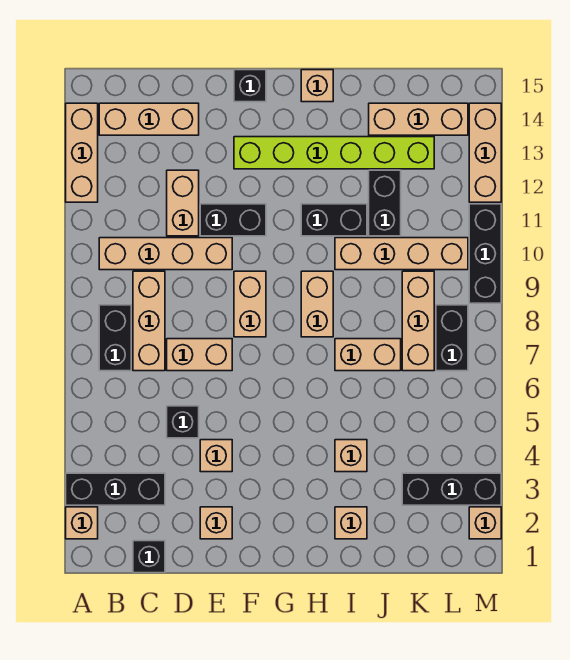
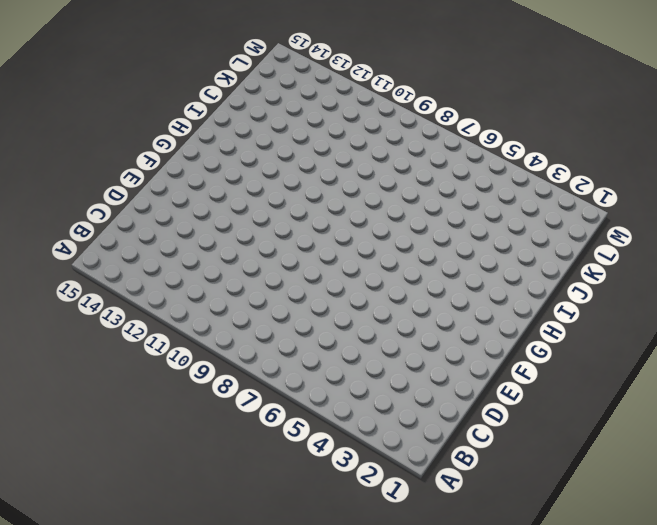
none -> tan 1x1 brick [66,507,98,539]
none -> black 1x3 brick [66,473,165,505]
none -> tan 1x3 brick [66,103,98,202]
none -> black 1x2 brick [99,305,131,371]

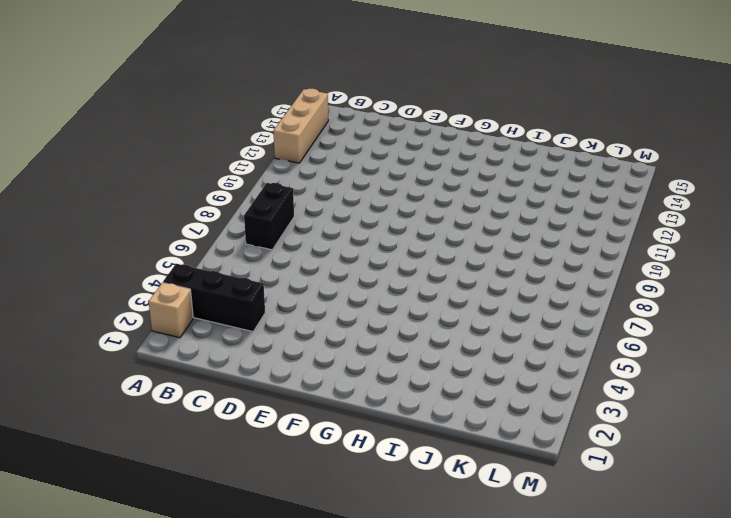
none -> tan 1x4 brick [99,238,232,270]
none -> tan 1x3 brick [99,103,199,135]
none -> black 1x1 brick [133,541,165,573]
none -> tan 1x3 brick [133,271,165,371]

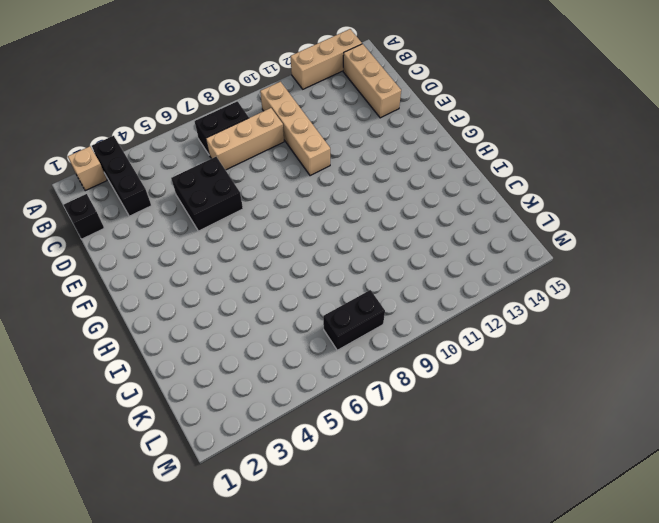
black 2x2 brick [171,157,243,231] -> black 1x1 brick [167,406,199,438]
none -> tan 1x2 brick [167,339,232,371]
none -> tan 1x2 brick [167,170,199,236]
none -> tan 1x1 brick [200,507,232,539]
none -> tan 1x1 brick [200,440,232,472]

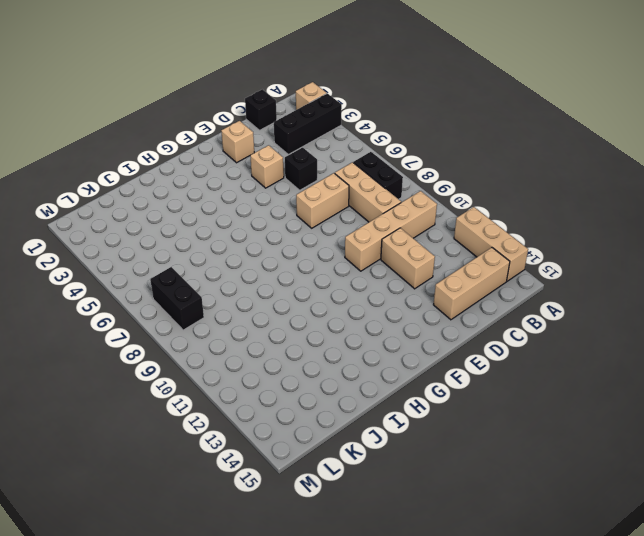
none -> black 1x2 brick [200,204,266,236]
none -> tan 1x2 brick [234,271,266,337]
none -> lime 1x6 brick [234,137,434,169]
none -> black 1x1 brick [234,70,266,102]

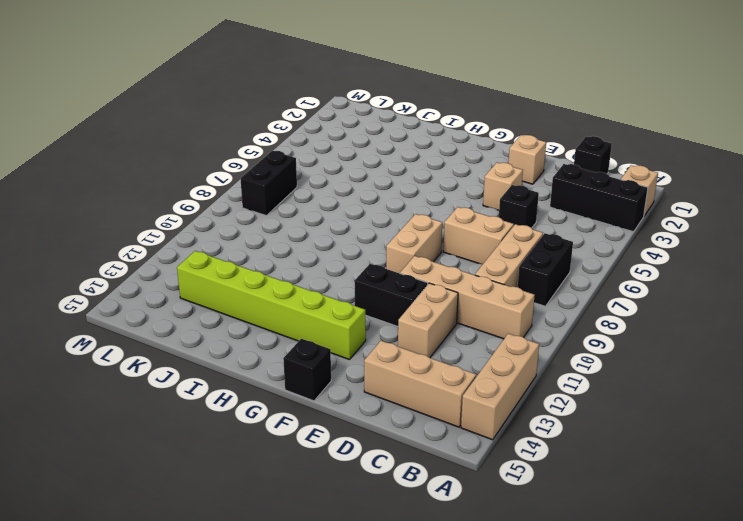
none -> tan 1x2 brick [301,271,333,337]
none -> black 1x2 brick [301,204,367,236]
none -> tan 1x1 brick [301,70,333,102]
none -> tan 1x1 brick [335,507,367,539]

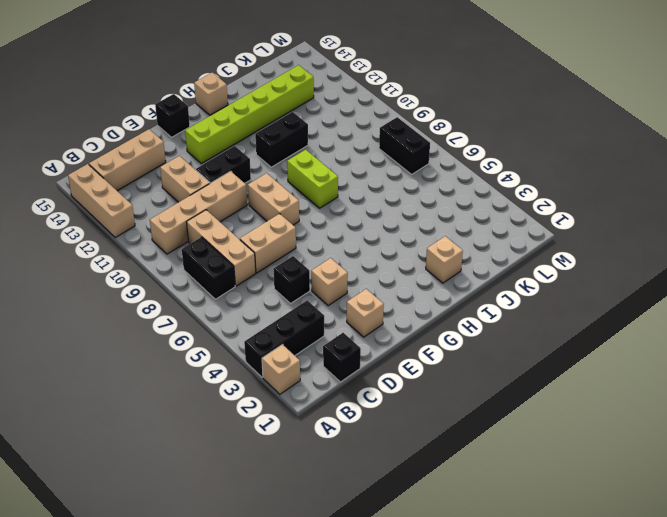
lime 1x2 brick [287,150,338,208] -> tan 1x2 brick [301,271,333,337]
none -> tan 1x1 brick [335,440,367,472]
none -> tan 1x2 brick [335,339,401,371]
none -> tan 1x4 brick [335,238,468,270]
none -> black 1x2 brick [369,170,401,236]

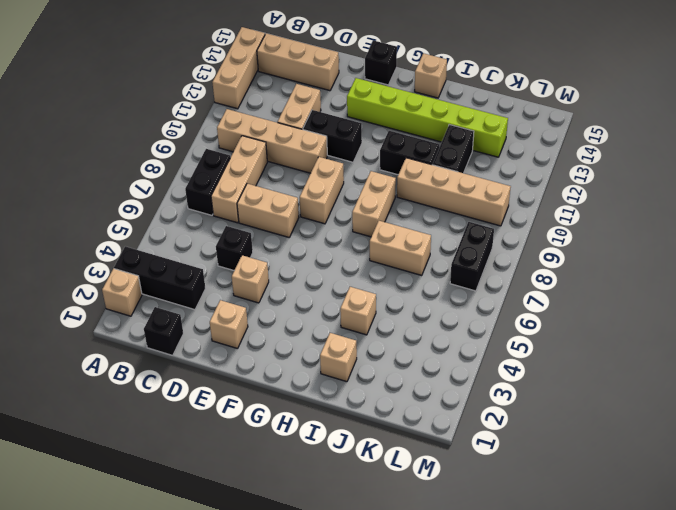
none -> tan 1x3 brick [369,103,468,135]
none -> black 1x3 brick [402,473,501,505]
none -> tan 1x3 brick [402,271,434,371]
none -> tan 1x1 brick [469,507,501,539]

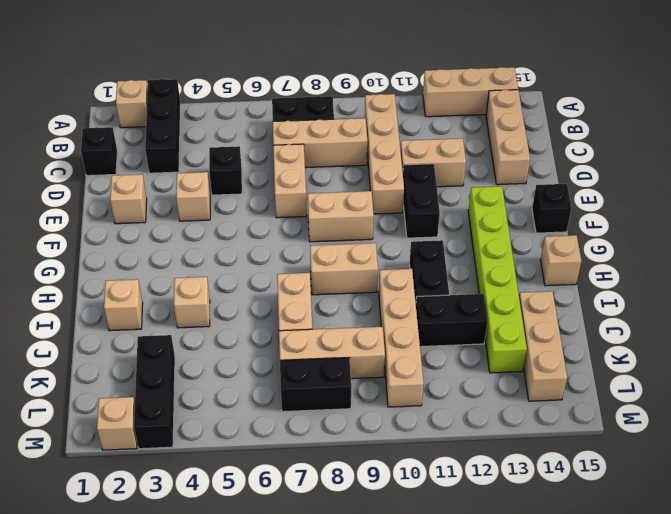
none -> black 1x3 brick [469,204,501,303]
none -> tan 1x3 brick [469,103,501,202]

